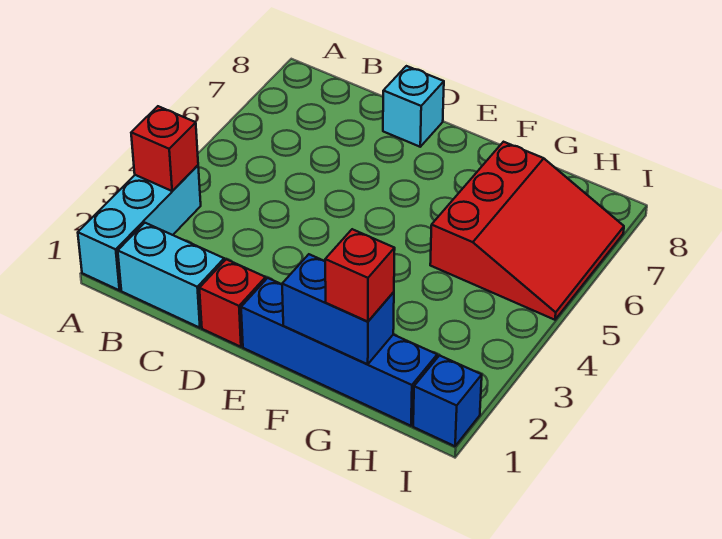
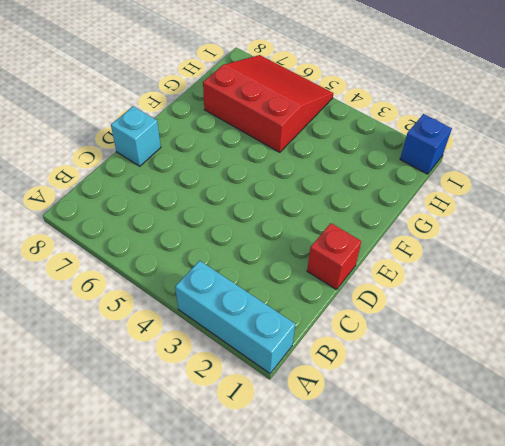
none -> cyan 1x2 brick [118,223,224,328]
none -> blue 1x4 brick [241,278,437,426]

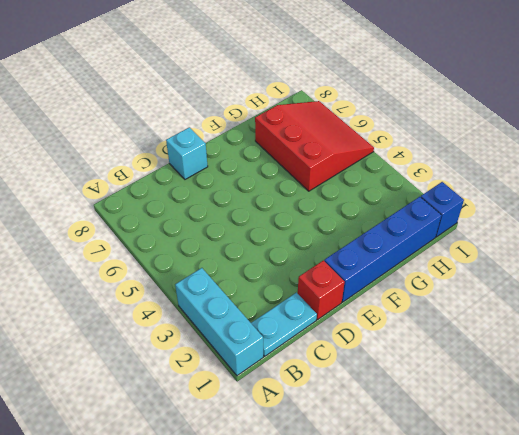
cyan 1x2 plate [251,293,317,356] -> cyan 1x2 brick [118,223,224,328]
none -> red 1x1 brick [131,106,198,191]
none -> blue 1x2 brick [282,254,394,364]

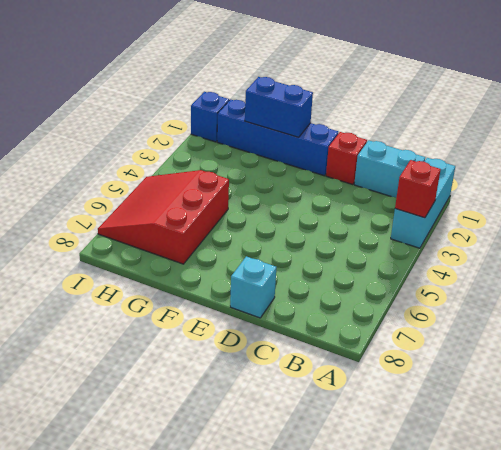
none -> red 1x1 brick [325,229,395,322]

